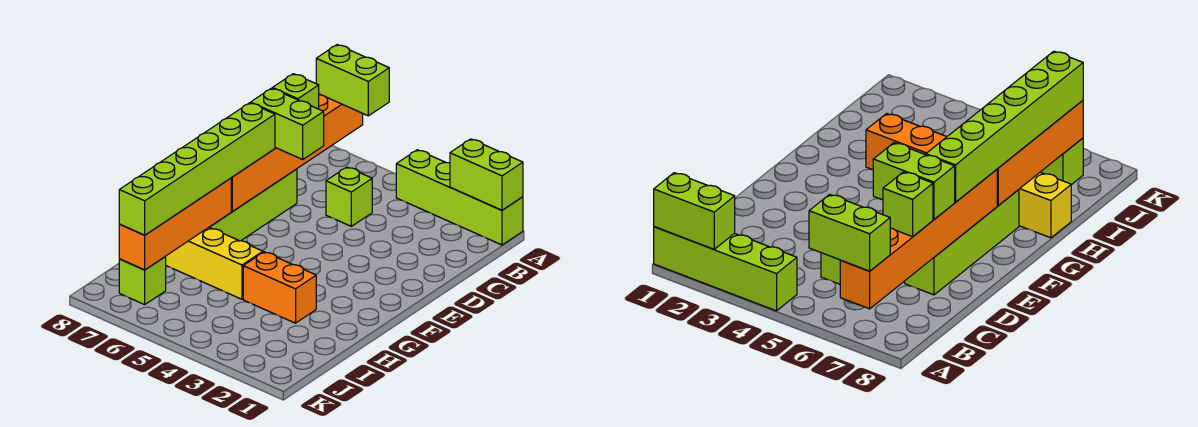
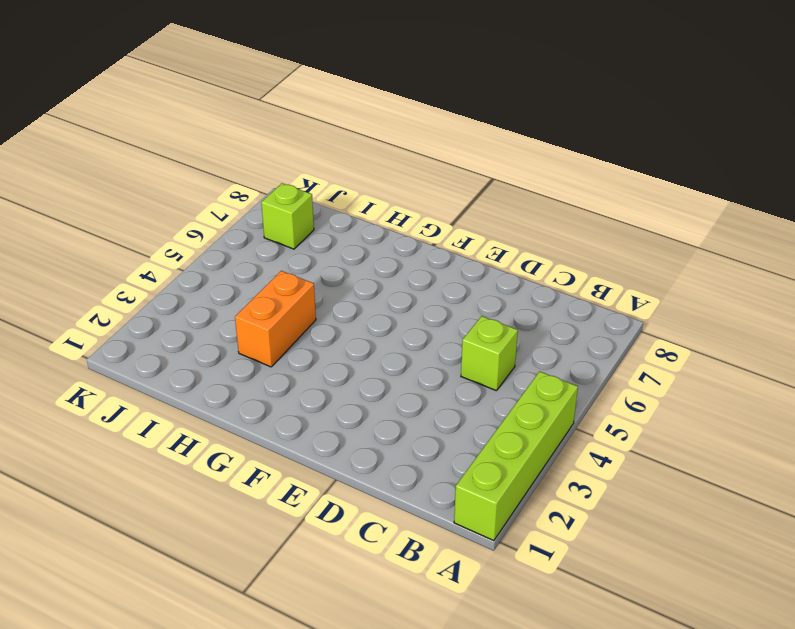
none -> lime 1x4 brick [210,169,297,241]
none -> yellow 1x4 brick [166,227,263,299]
none -> lime 1x2 brick [450,139,523,210]

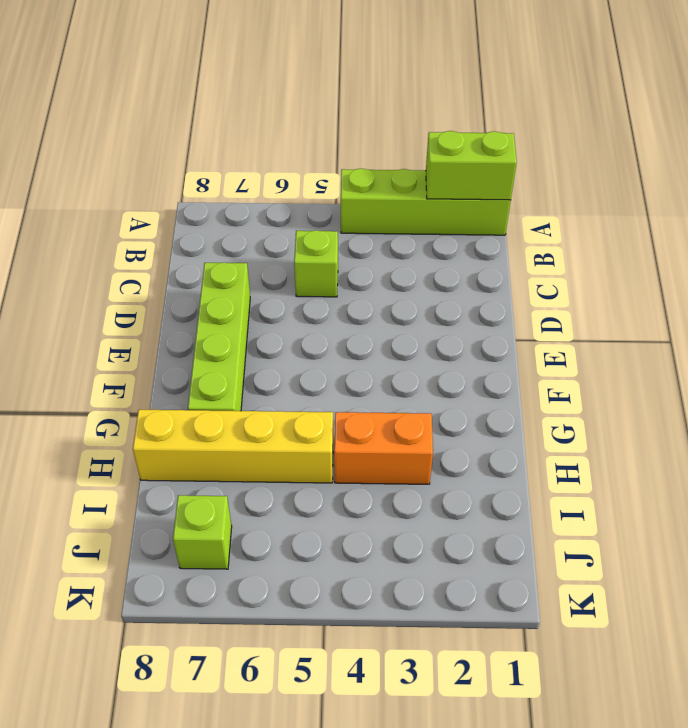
none -> orange 1x6 brick [231,94,363,212]
none -> orange 1x4 brick [119,178,231,270]
none -> lime 1x2 brick [316,45,389,116]

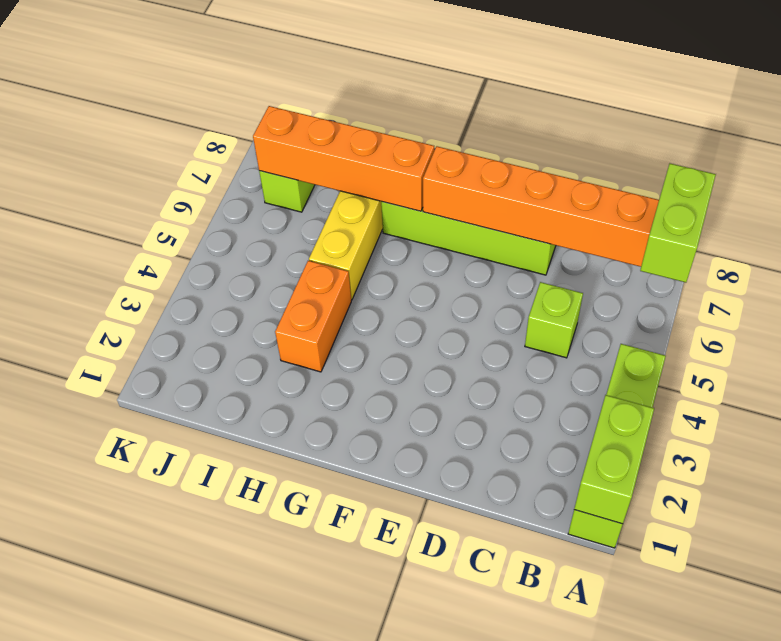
none -> lime 1x1 brick [272,74,319,109]
none -> lime 1x2 brick [251,88,324,159]
none -> lime 1x6 brick [119,103,275,235]

